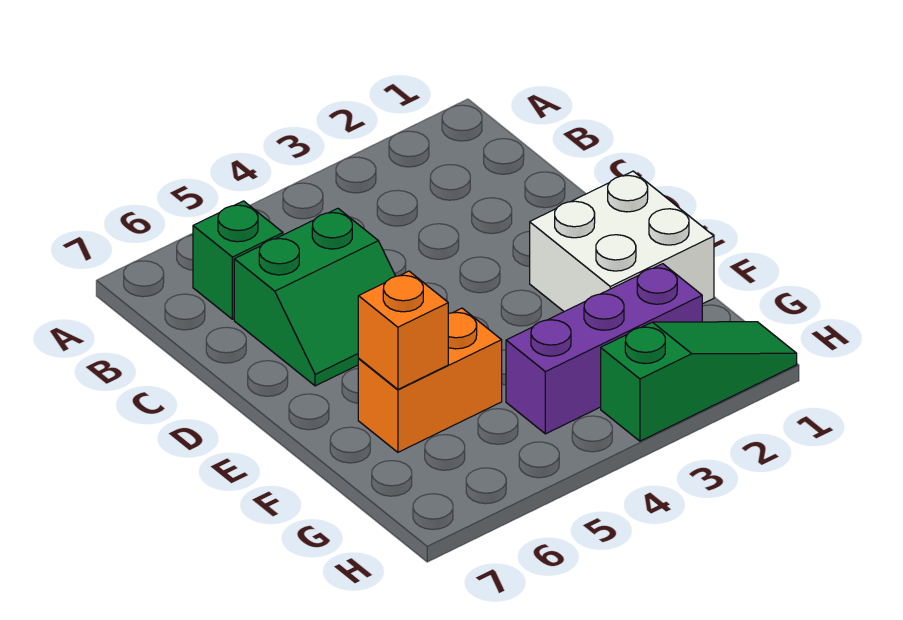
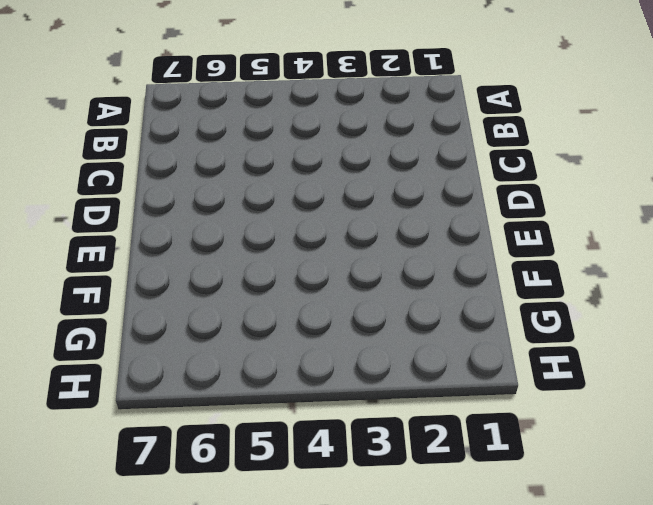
none -> green 1x1 brick [193,201,283,319]
none -> green 2x2 slope [234,208,396,386]

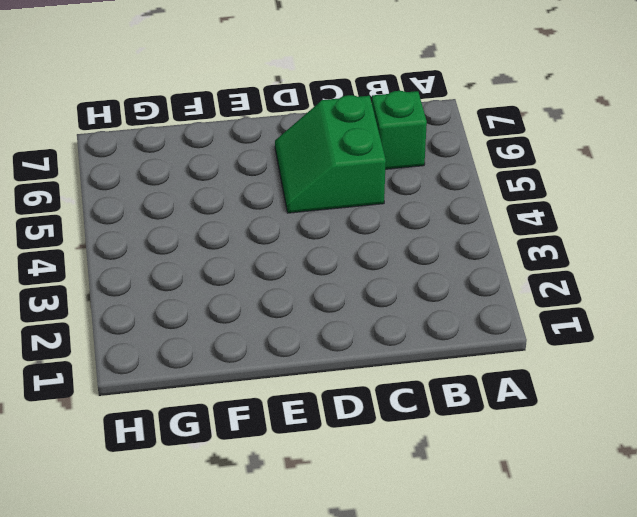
none -> white 2x2 brick [530,171,714,312]
none -> orange 1x2 brick [358,308,502,452]

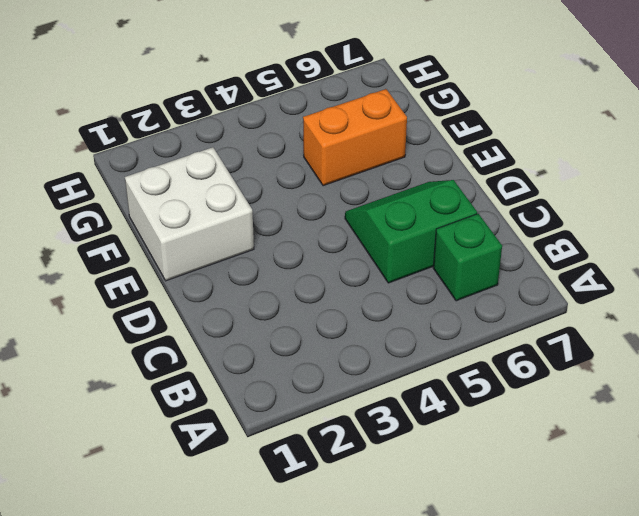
none -> purple 1x3 brick [506,264,702,434]
none -> green 1x3 slope [601,322,797,441]

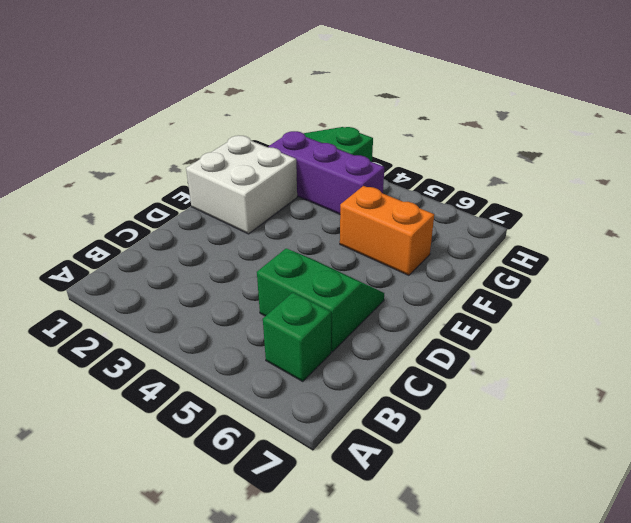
none -> orange 1x1 brick [358,271,448,389]

